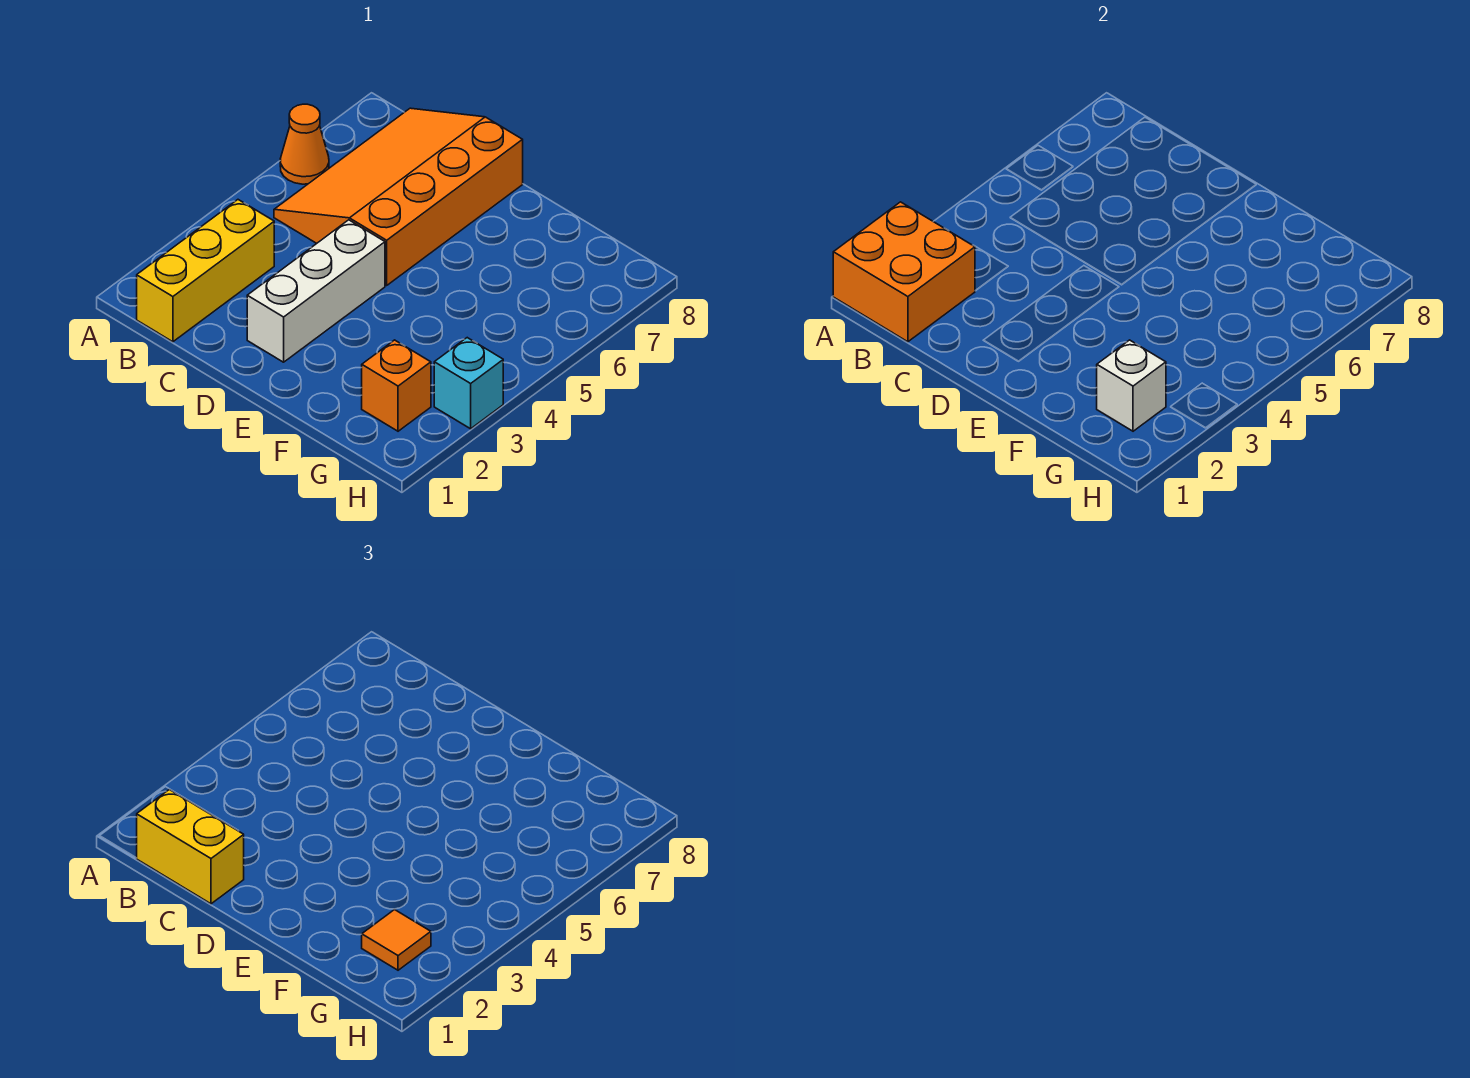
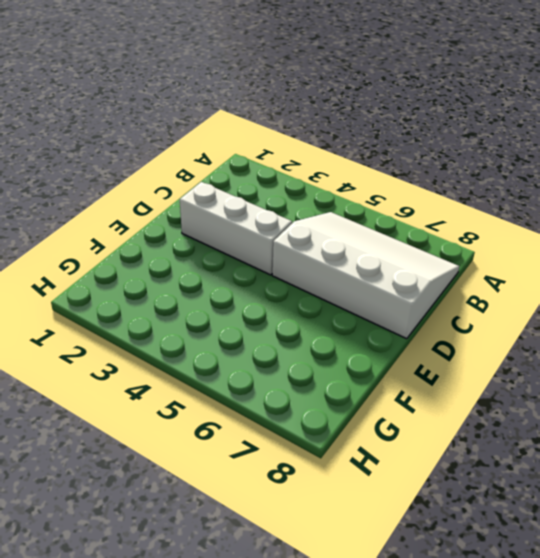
white 3x4 slope [272,212,459,339] -> orange 3x4 slope [274,108,523,285]
none -> orange 1x1 cone [280,104,329,184]
none -> yellow 1x3 brick [137,200,274,342]

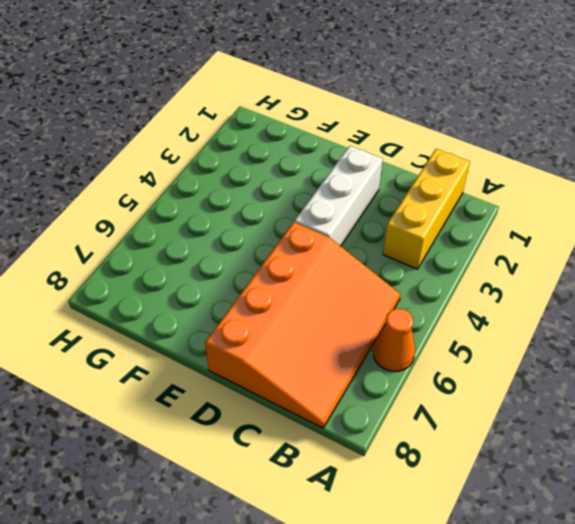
none -> orange 1x1 brick [362,340,431,431]
none -> cyan 1x1 brick [434,338,503,429]

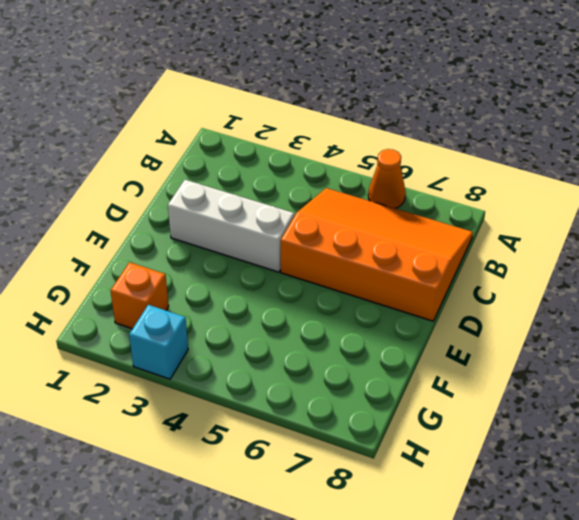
none -> yellow 1x3 brick [137,200,274,342]
none -> orange 2x2 brick [833,202,975,342]

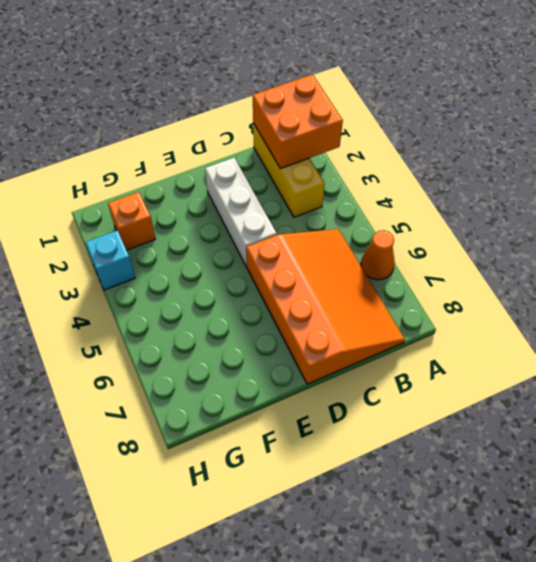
none -> white 1x1 brick [1097,340,1166,431]
none -> yellow 1x2 brick [137,790,244,904]

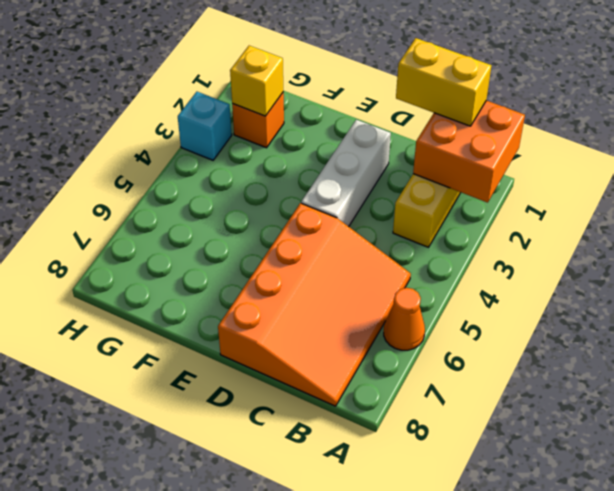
yellow 1x1 brick [230,46,283,116] -> white 1x1 brick [1097,340,1166,431]
none -> orange 1x1 tile [362,910,431,970]

